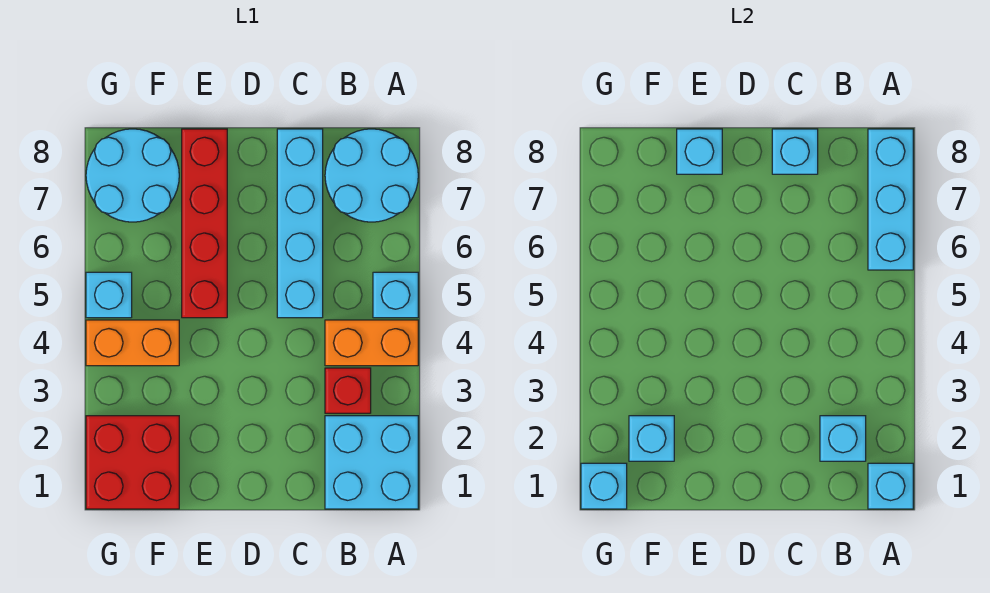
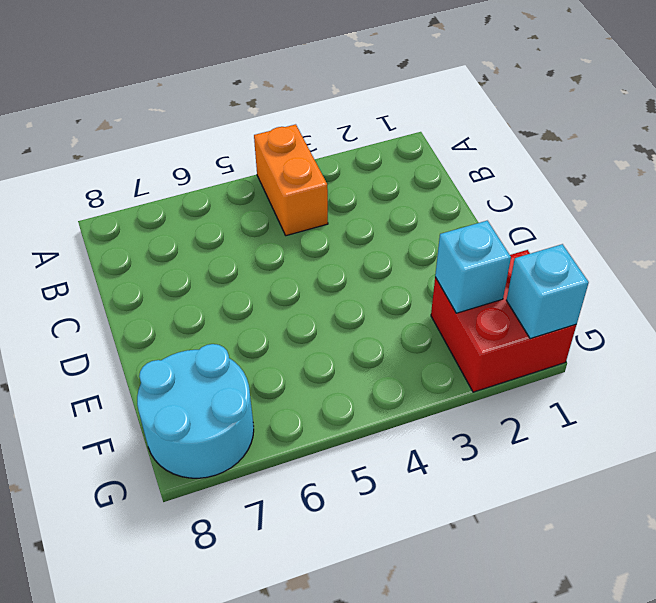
none -> cyan 2x2 brick [325,416,418,509]
none -> cyan 1x1 brick [373,272,418,318]
none -> cyan 2x2 round brick [325,129,418,222]

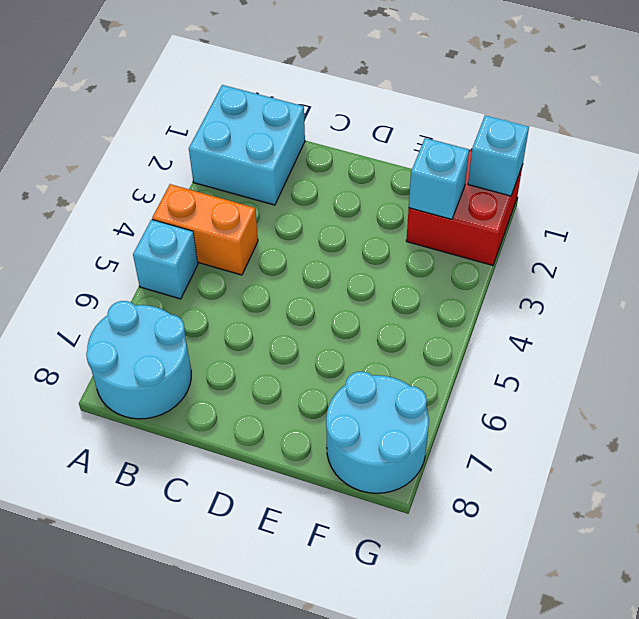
none -> red 1x1 brick [325,368,371,413]
none -> cyan 1x4 brick [277,129,323,318]
none -> red 1x4 brick [182,129,227,318]

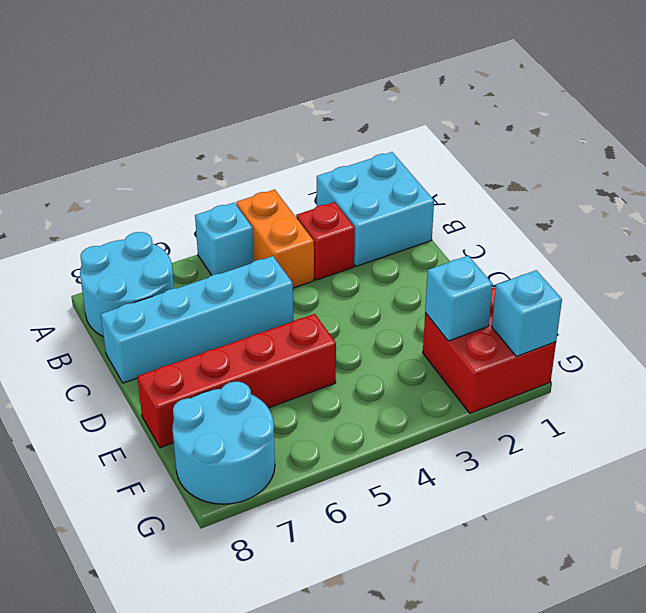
none -> orange 1x2 brick [86,320,179,366]
none -> cyan 1x1 brick [86,272,132,318]
none -> cyan 1x1 brick [868,463,913,509]

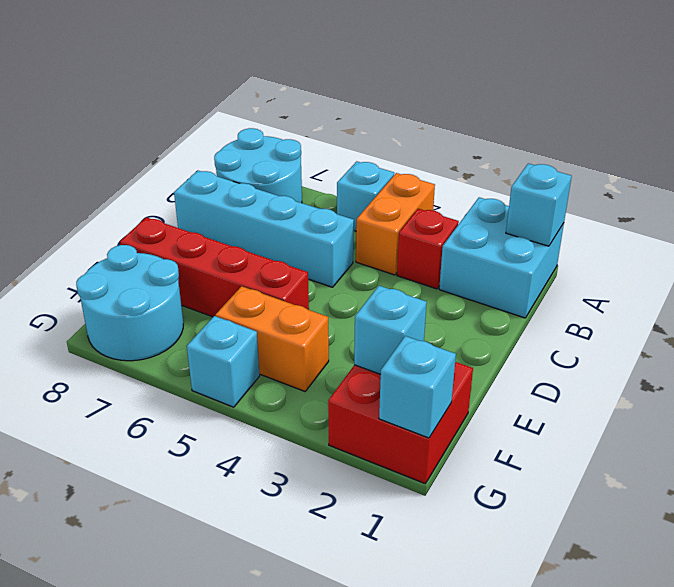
orange 1x2 brick [216,286,329,391] -> orange 1x2 brick turned to [86,320,179,366]
none -> cyan 1x3 brick [868,129,913,270]
none -> cyan 1x1 brick [820,416,866,461]
none -> cyan 1x1 brick [772,129,818,174]

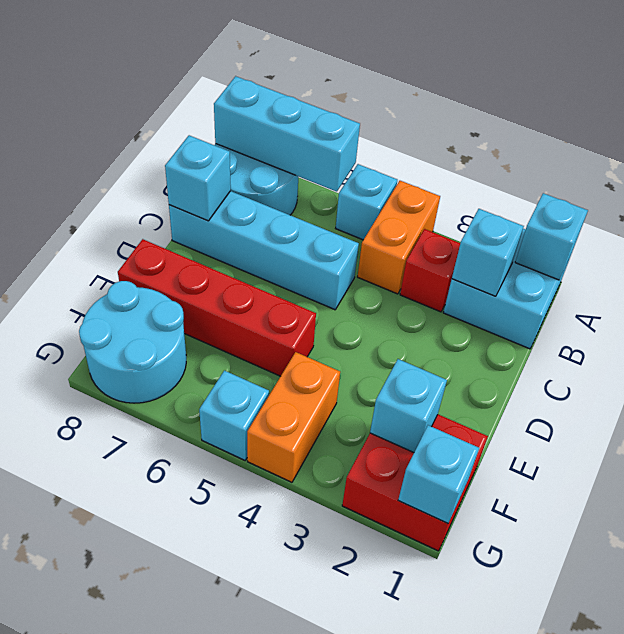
none -> cyan 1x1 brick [677,129,722,174]

